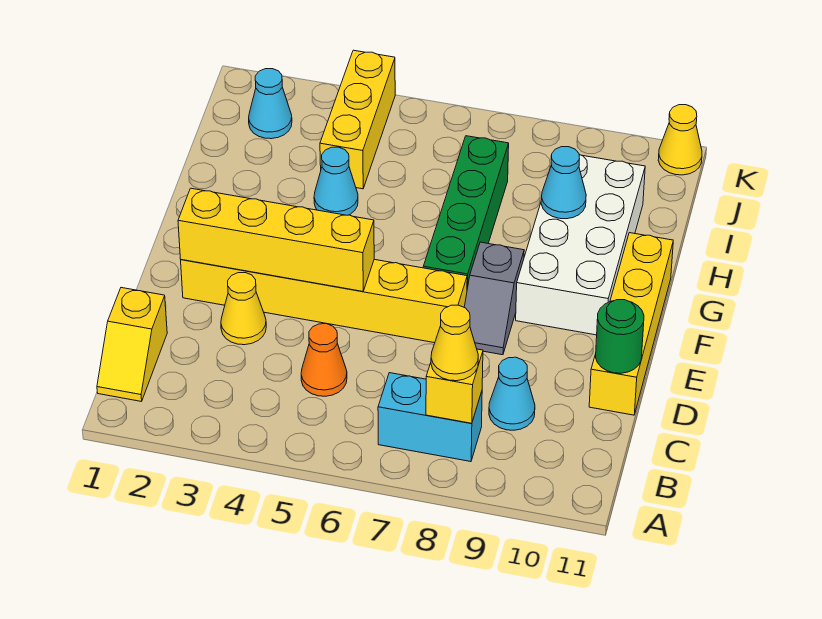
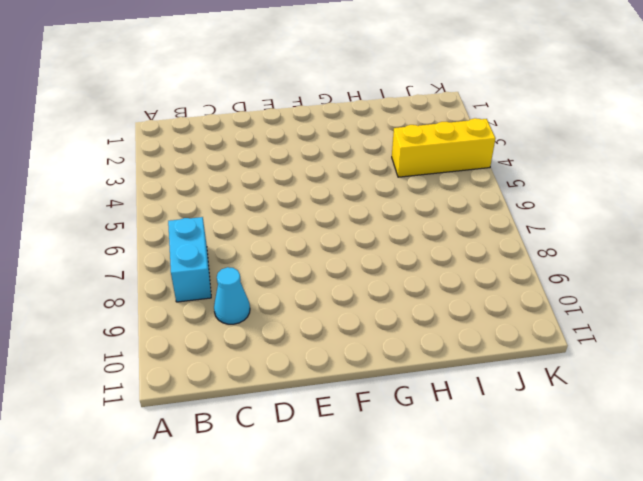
none -> yellow 1x2 slope [97,288,167,402]
none -> orange 1x1 cone [301,324,347,396]
none -> yellow 1x1 cone [221,273,266,345]

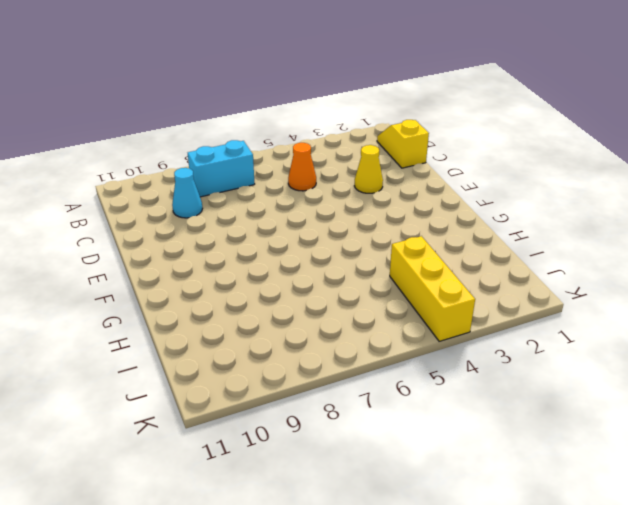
none -> yellow 1x4 brick [589,233,673,415]
none -> yellow 1x6 brick [181,259,467,343]
none -> grey 1x2 slope [464,242,524,355]

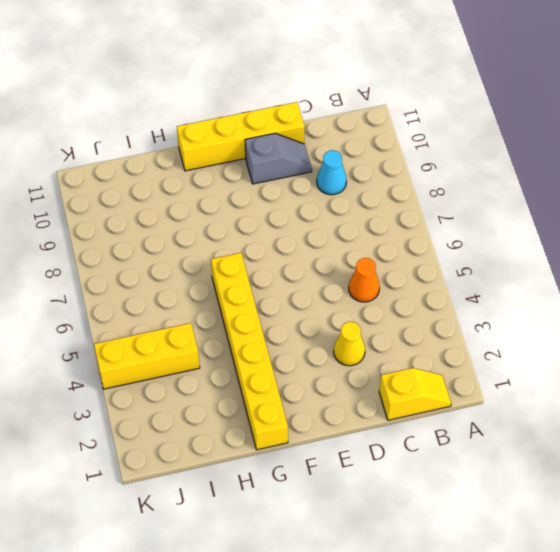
grey 1x2 slope [245,133,312,184] -> grey 1x2 slope moved to [464,242,524,355]
yellow 1x6 brick [211,253,288,450] -> yellow 1x6 brick moved to [181,259,467,343]
none -> cyan 1x2 brick [378,373,482,462]
none -> green 1x4 brick [423,136,509,289]
none -> white 2x4 brick [516,155,645,335]

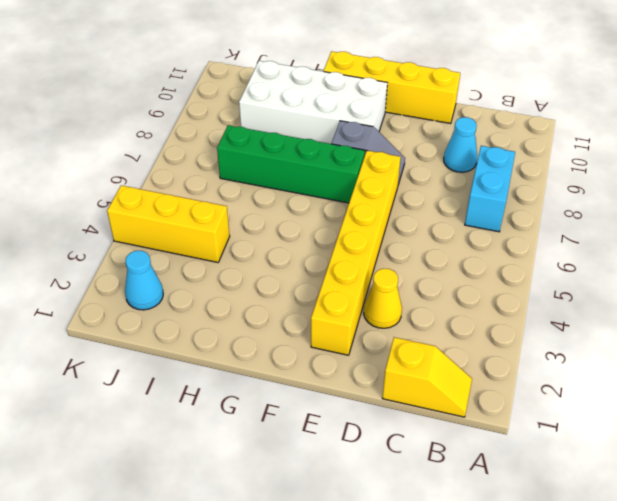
none -> orange 1x1 cone [301,324,347,396]
none -> cyan 1x1 cone [314,147,358,215]
none -> yellow 1x1 cone [658,105,702,175]

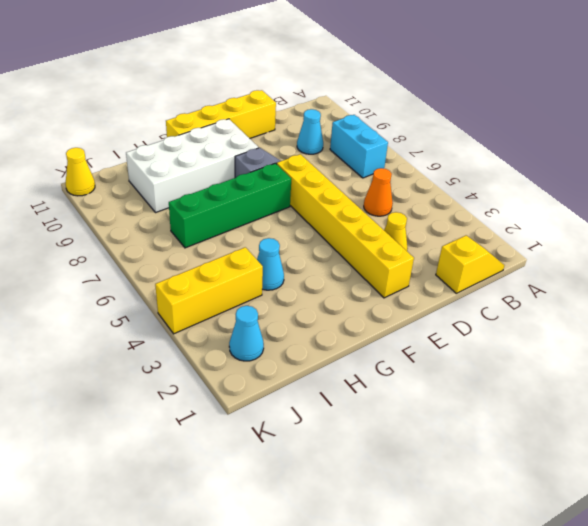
none -> yellow 1x1 brick [426,349,483,423]
none -> green 1x1 round brick [596,300,644,373]
none -> yellow 1x4 brick [178,188,374,291]

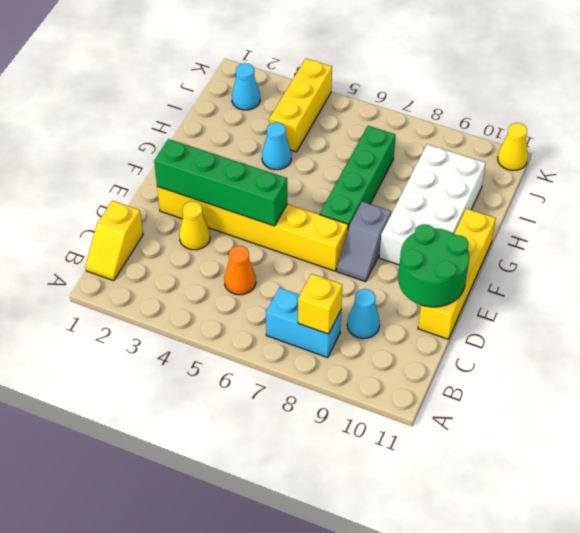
green 2x2 round brick [398,224,469,307] -> green 1x1 round brick [596,300,644,373]
green 1x4 brick [154,139,287,226] -> yellow 1x4 brick [178,188,374,291]
none -> cyan 1x1 cone [541,147,586,219]
none -> yellow 1x1 cone [431,305,478,381]

